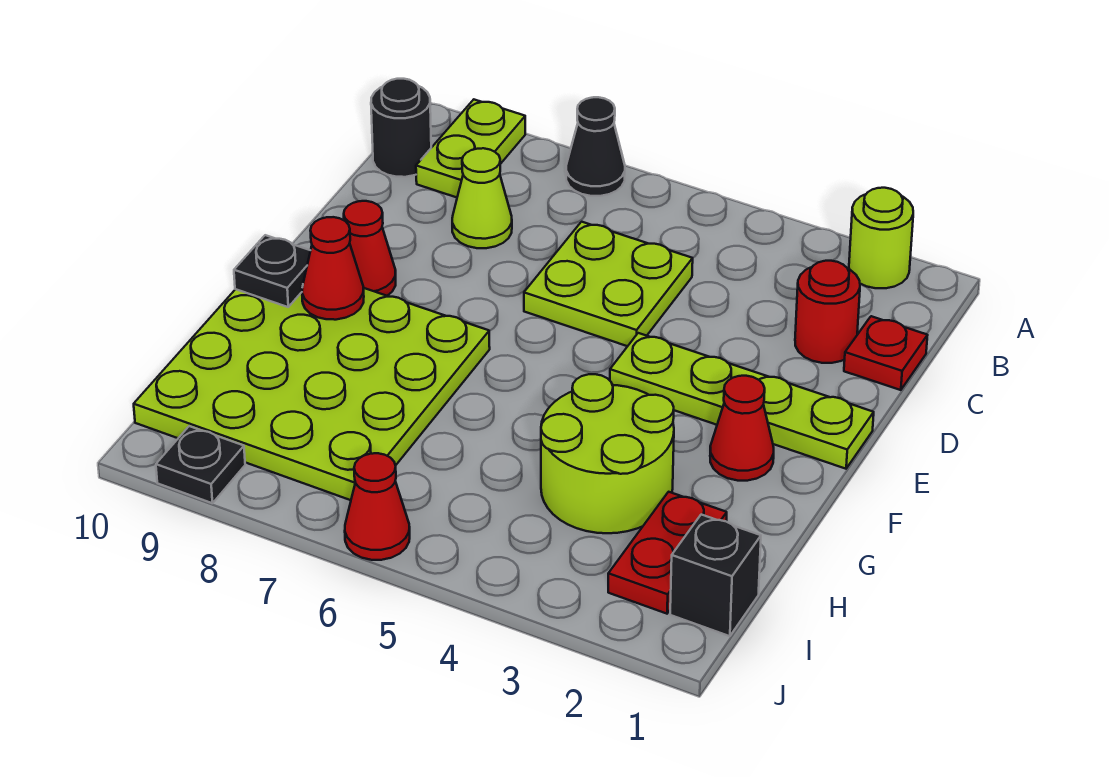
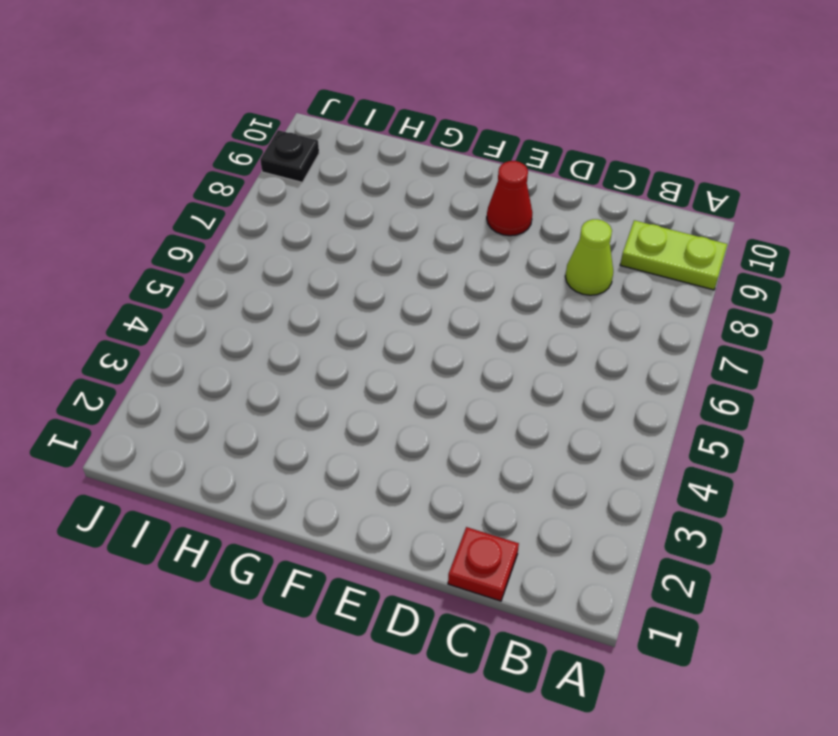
none -> lime 1x1 round brick [849,188,913,288]
none -> black 1x1 cone [566,97,625,196]
none -> black 1x1 round brick [371,79,431,177]

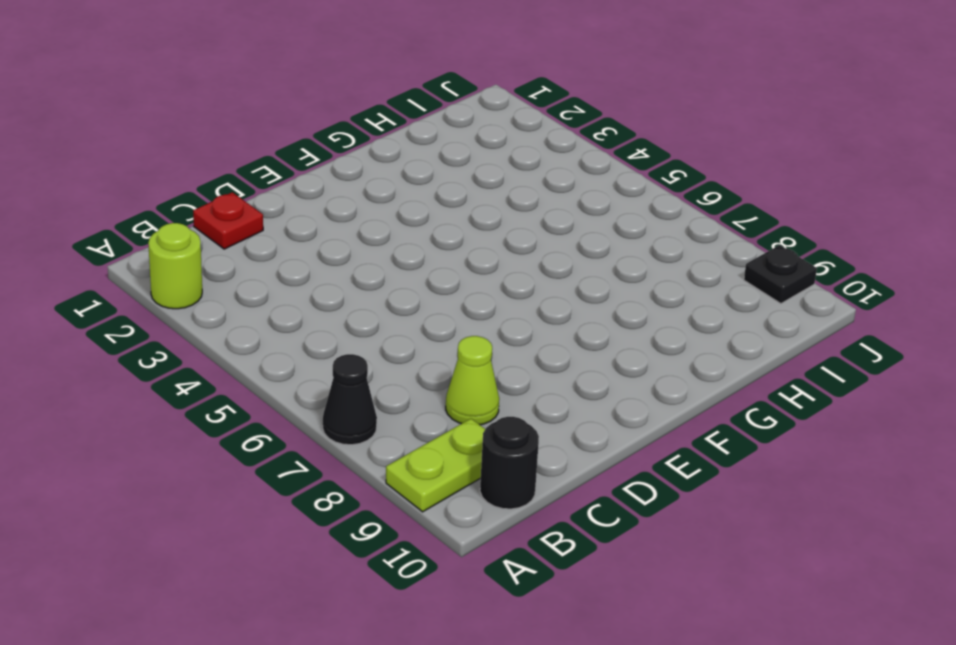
none -> red 1x1 round brick [795,261,860,363]
none -> lime 2x2 plate [524,222,693,346]
none -> lime 1x4 plate [610,333,874,469]

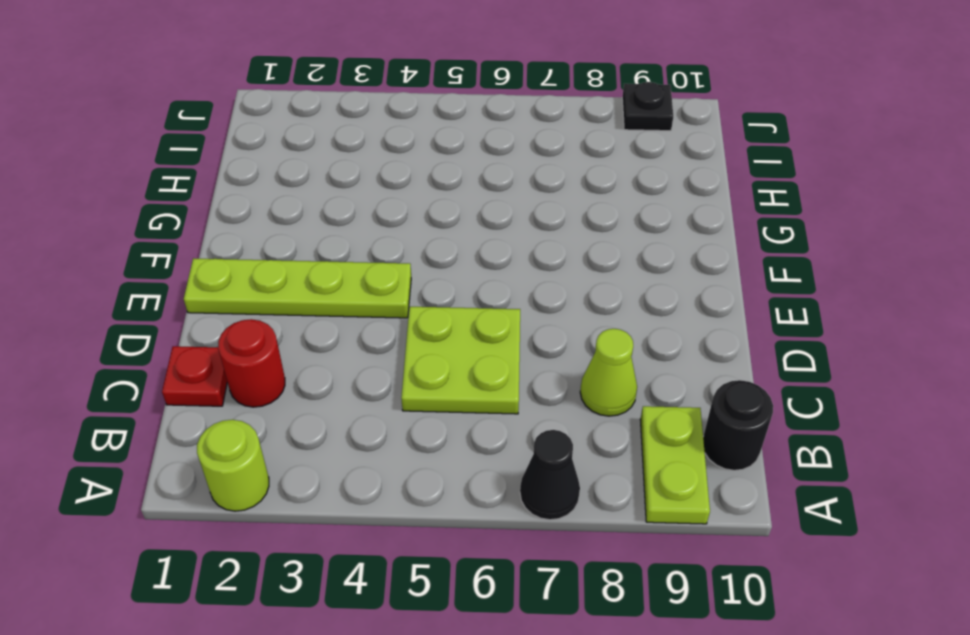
none -> red 1x1 cone [344,201,396,296]
none -> red 1x1 cone [710,376,774,481]
none -> lime 4x4 plate [134,288,490,500]

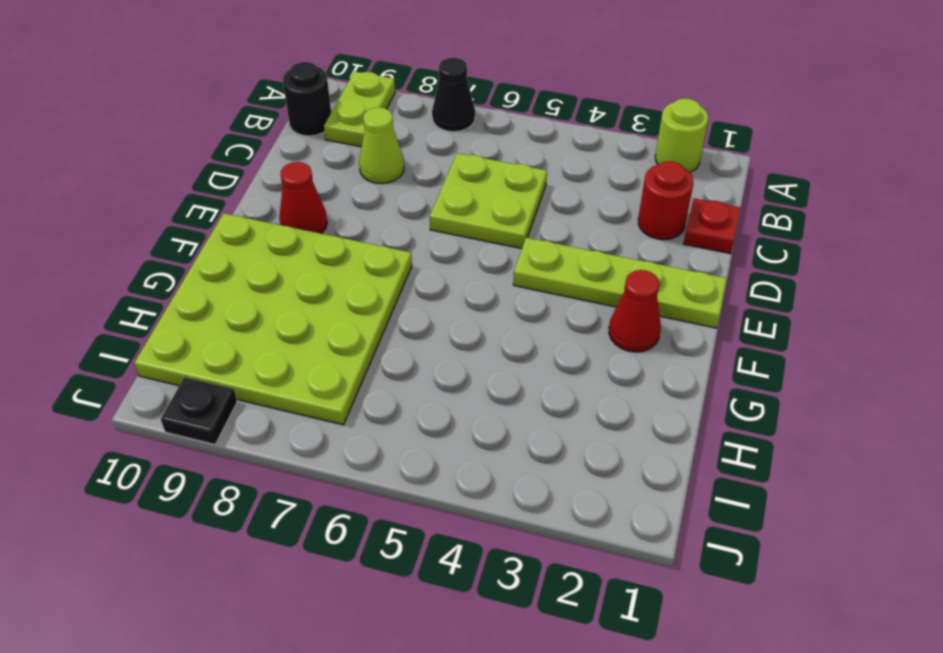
none -> lime 2x2 round brick [541,374,674,533]
none -> red 1x2 plate [608,492,727,614]
none -> black 1x1 brick [670,515,761,636]

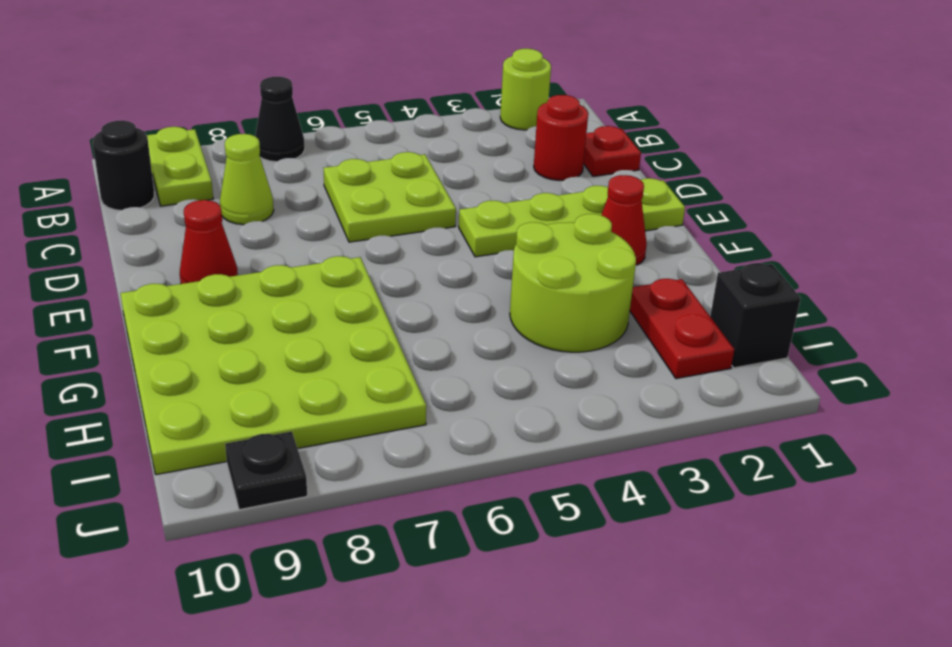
none -> red 1x1 cone [345,453,410,560]
none -> red 1x1 cone [302,217,364,320]
none -> black 1x1 plate [234,235,311,307]

